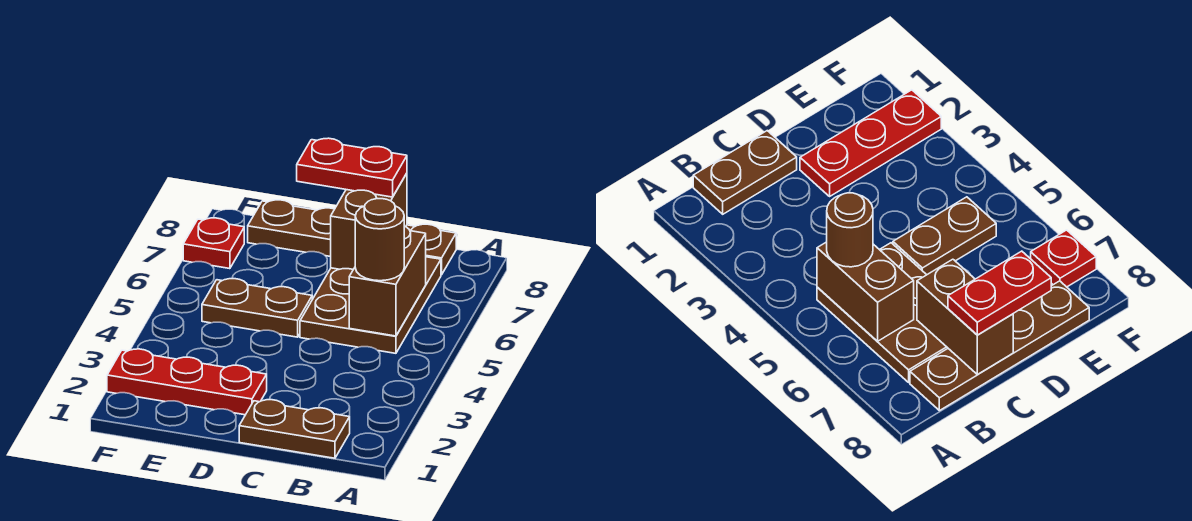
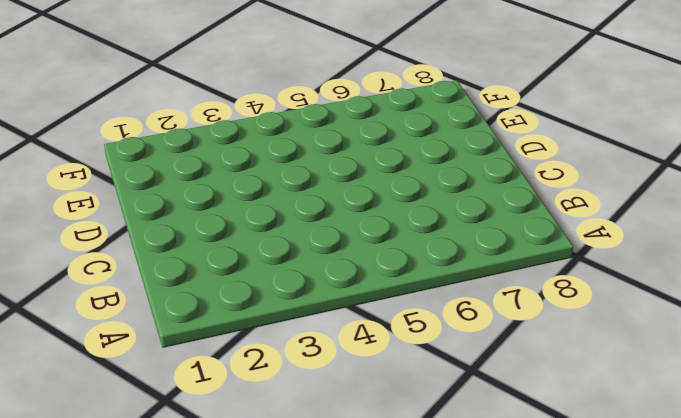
none -> brown 1x2 plate [239,400,350,458]
none -> brown 2x3 plate [300,257,441,353]

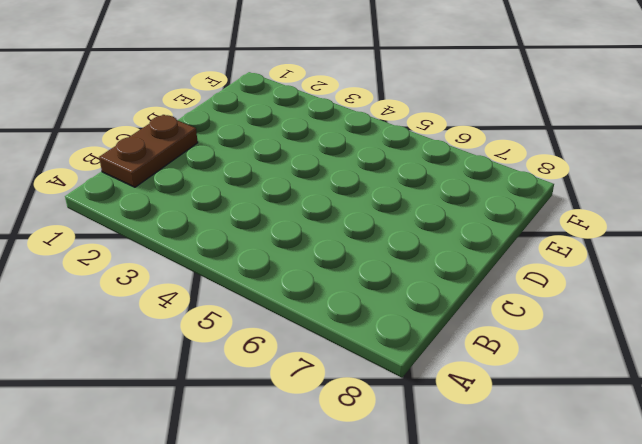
none -> brown 2x3 plate [300,257,441,353]
none -> brown 1x4 plate [248,200,456,275]

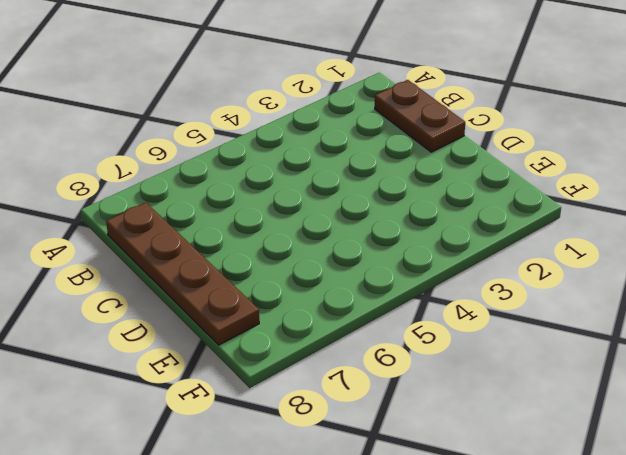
none -> brown 2x3 plate [300,257,441,353]
none -> red 1x3 plate [107,349,267,415]

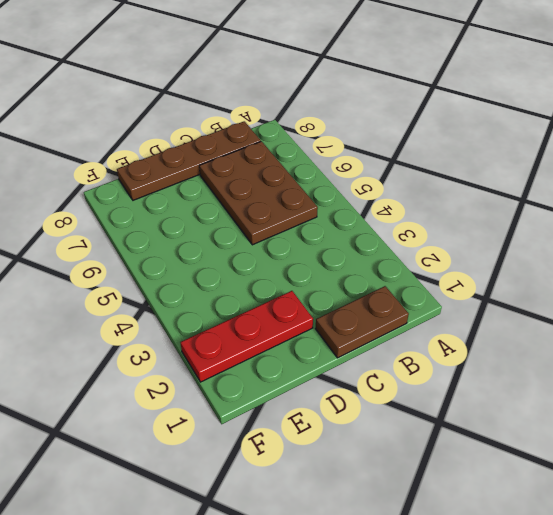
none -> brown 1x2 plate [202,279,312,337]
none -> red 1x1 plate [183,218,244,269]

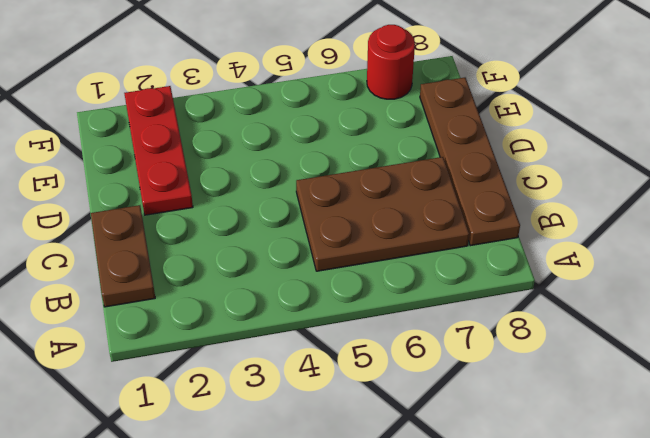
red 1x1 round brick [367,25,415,99] -> red 1x1 plate [183,218,244,269]
none -> brown 1x2 plate [202,279,312,337]
none -> brown 1x2 brick [349,226,426,336]

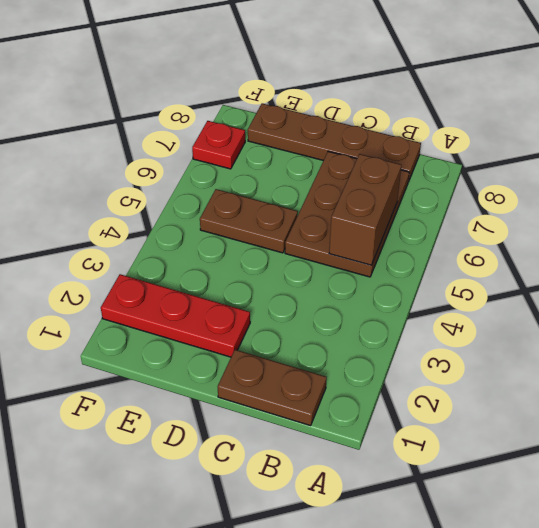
none -> brown 1x2 brick [331,173,407,269]
none -> brown 1x1 round brick [355,198,404,281]

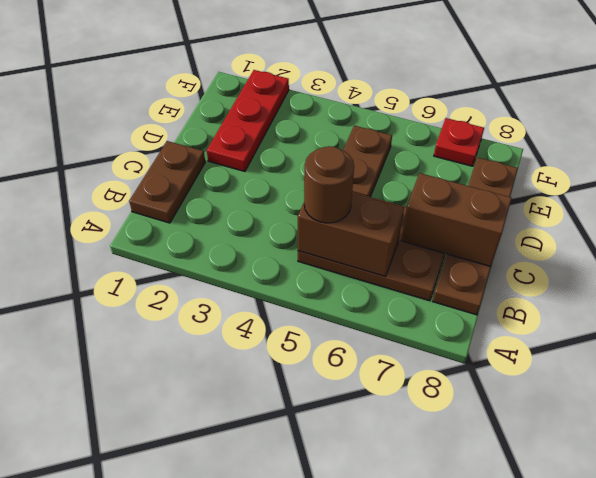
none -> red 1x2 plate [297,138,407,197]

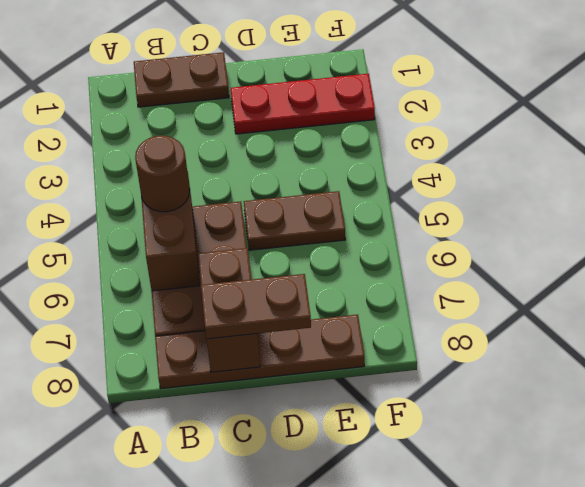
brown 1x2 plate [201,274,311,339] -> red 1x2 plate [297,138,407,197]
none -> red 1x1 plate [183,218,244,269]

